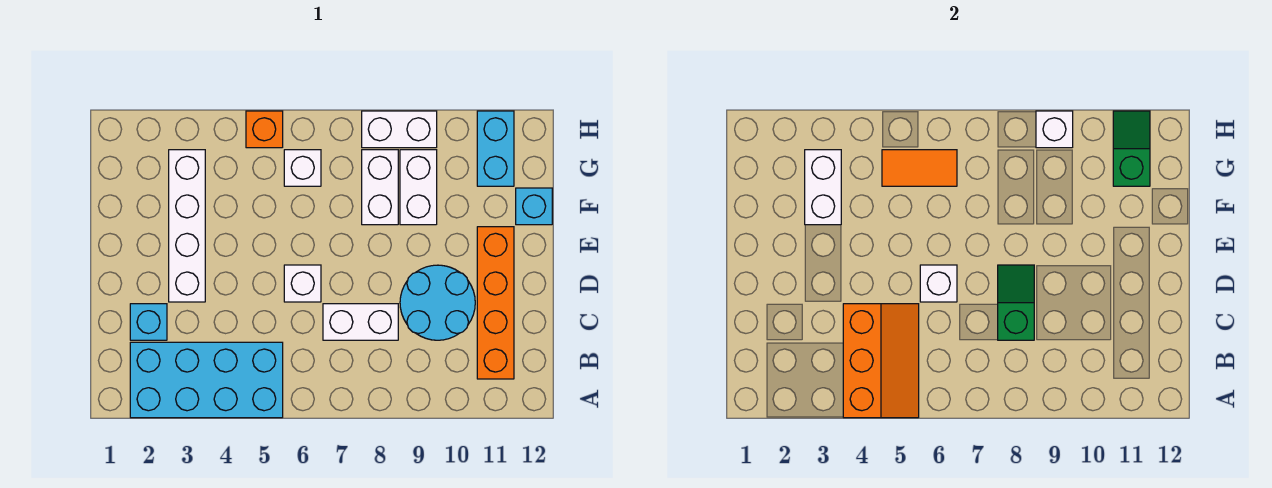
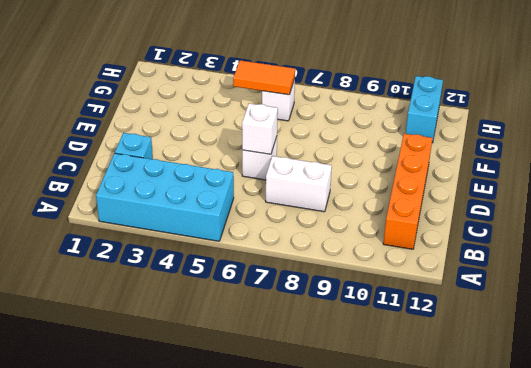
none -> cyan 2x2 round brick [400,265,475,340]
none -> white 1x4 brick [169,150,205,302]
none -> white 1x2 brick [362,150,398,225]

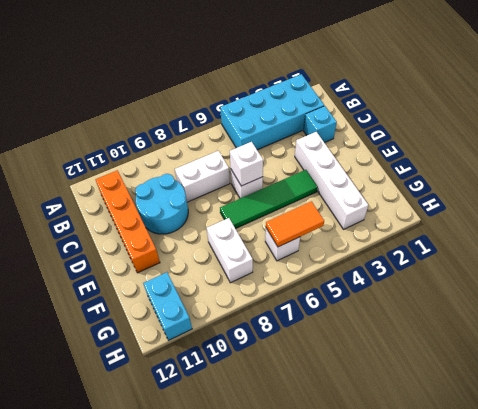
green 1x4 tile [220,170,318,229] -> none
none -> white 1x2 brick [400,150,437,225]
none -> cyan 1x1 brick [516,188,552,225]
none -> orange 1x1 brick [246,111,283,148]

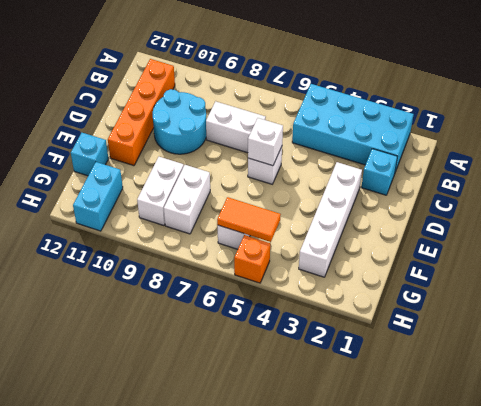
none -> white 1x2 brick [362,111,437,148]
none -> orange 2x3 slope [843,304,919,418]
none -> green 1x2 slope [998,265,1034,340]

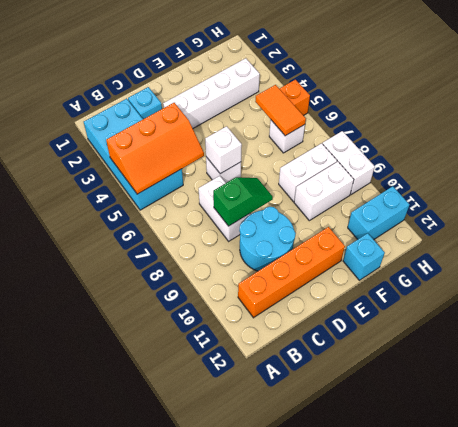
none -> white 1x2 brick [805,150,841,225]
none -> green 1x2 slope [1113,111,1150,186]
none -> white 1x1 brick [1036,111,1073,148]

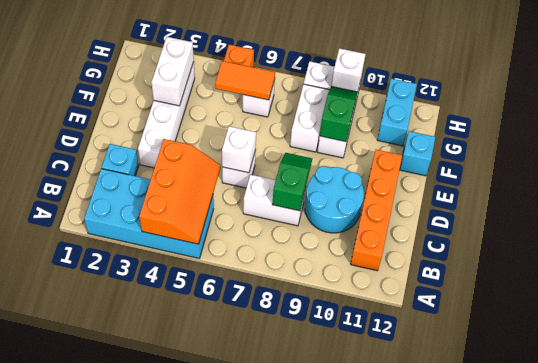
green 1x2 slope [320,86,358,142] -> green 1x2 slope moved to [1113,111,1150,186]

